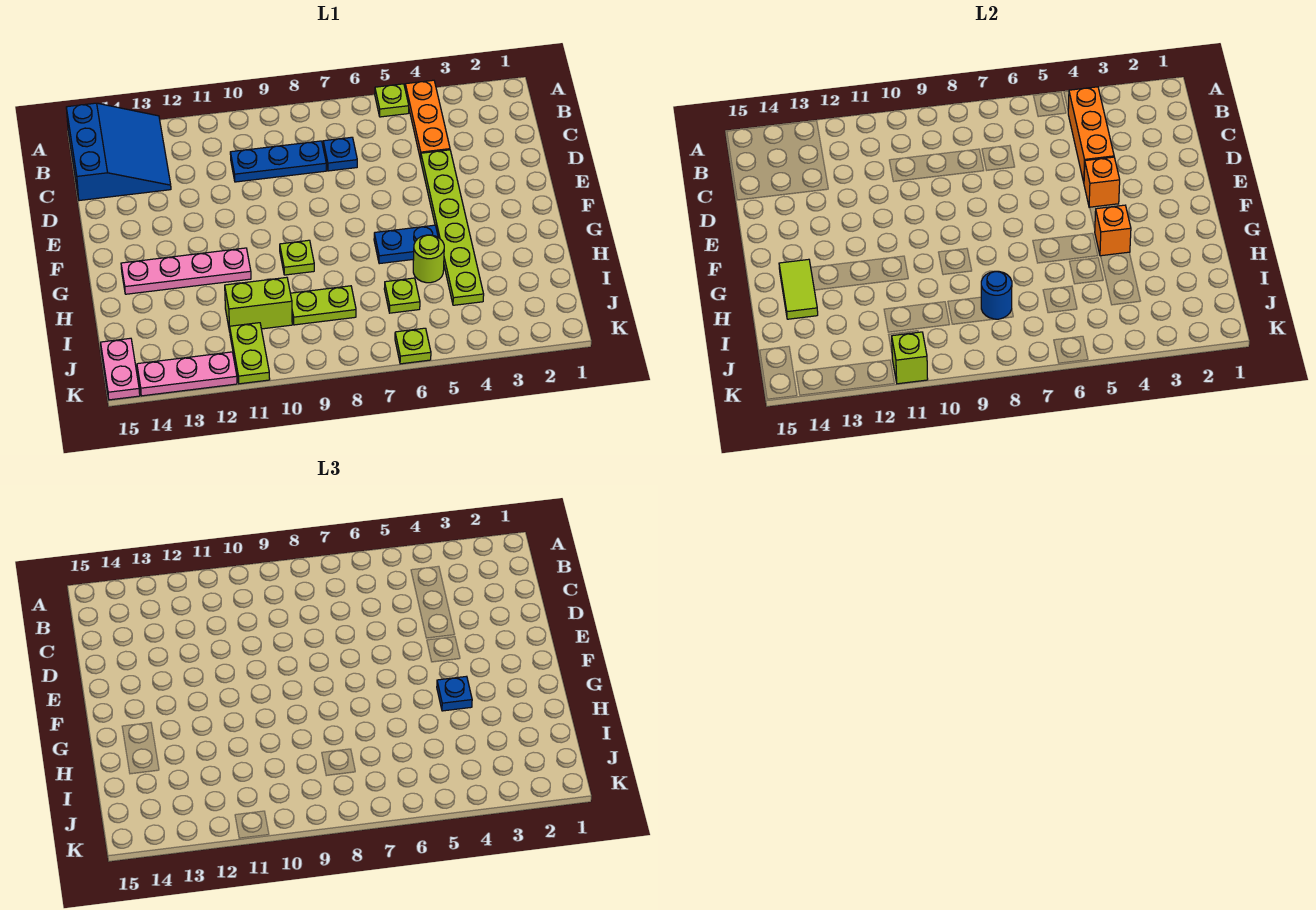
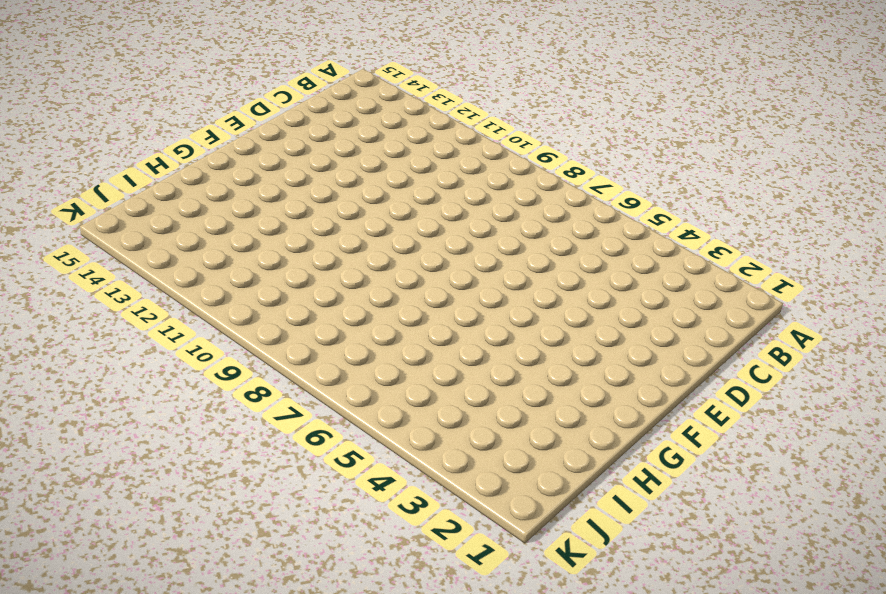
none -> orange 1x3 plate [405,80,450,160]
none -> lime 1x1 plate [375,84,409,117]
none -> blue 3x3 slope [66,103,171,201]

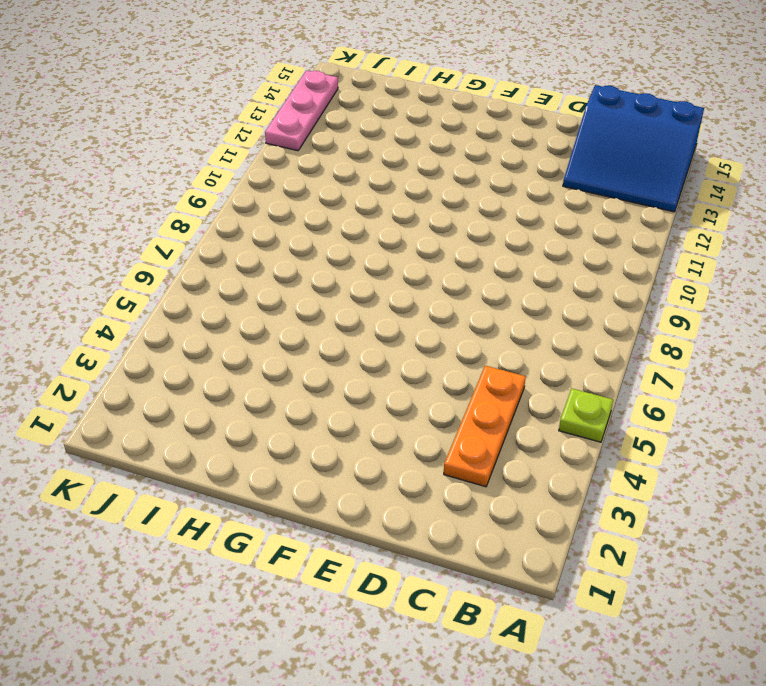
orange 1x3 plate [444,366,526,487] -> orange 1x3 plate turned to [405,80,450,160]
none -> blue 1x1 plate [323,137,357,171]
none -> blue 1x3 plate [230,141,326,182]
none -> lime 1x6 plate [421,150,484,305]

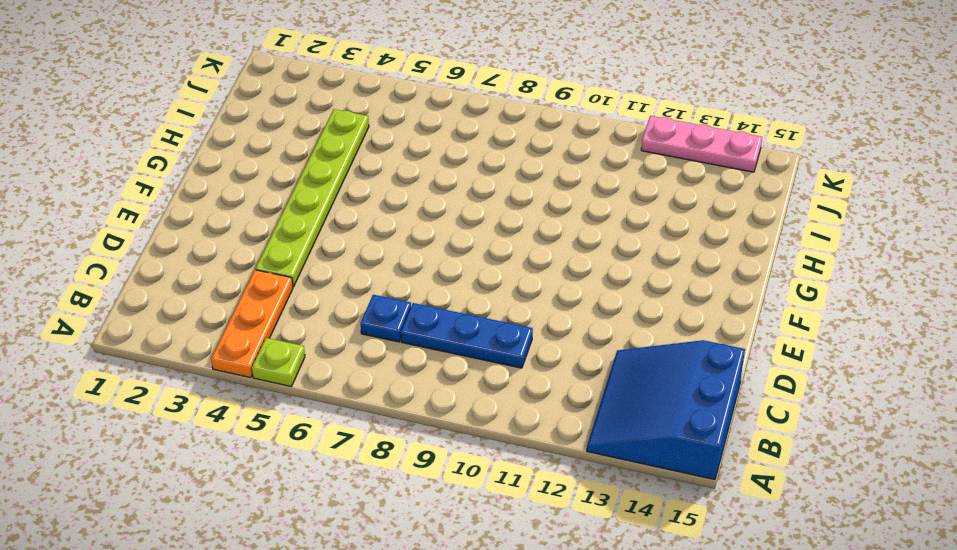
none -> blue 1x2 plate [374,225,438,264]
none -> lime 1x1 plate [280,240,314,275]
none -> pink 1x4 plate [121,248,251,294]

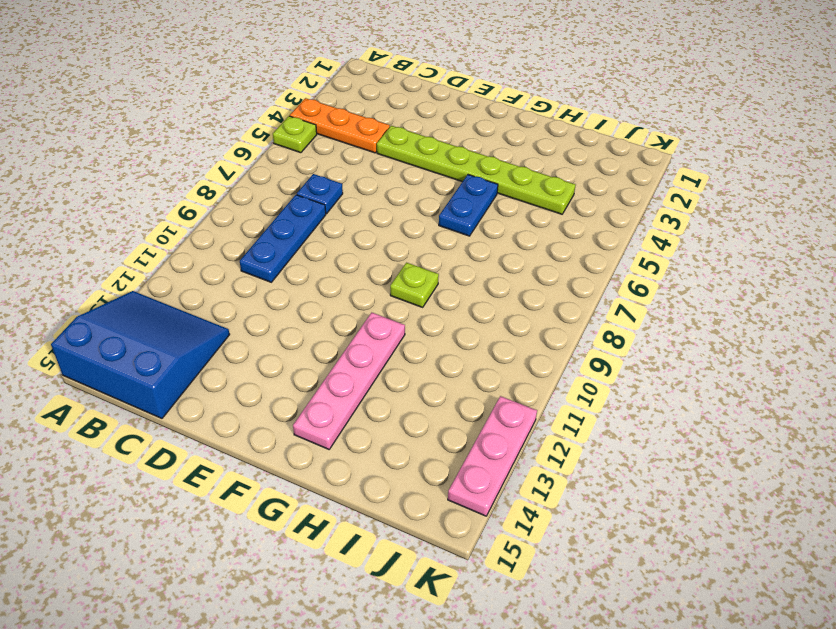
none -> lime 1x1 round brick [413,235,444,283]
none -> lime 1x1 plate [384,278,420,313]
none -> lime 1x2 plate [290,286,356,325]

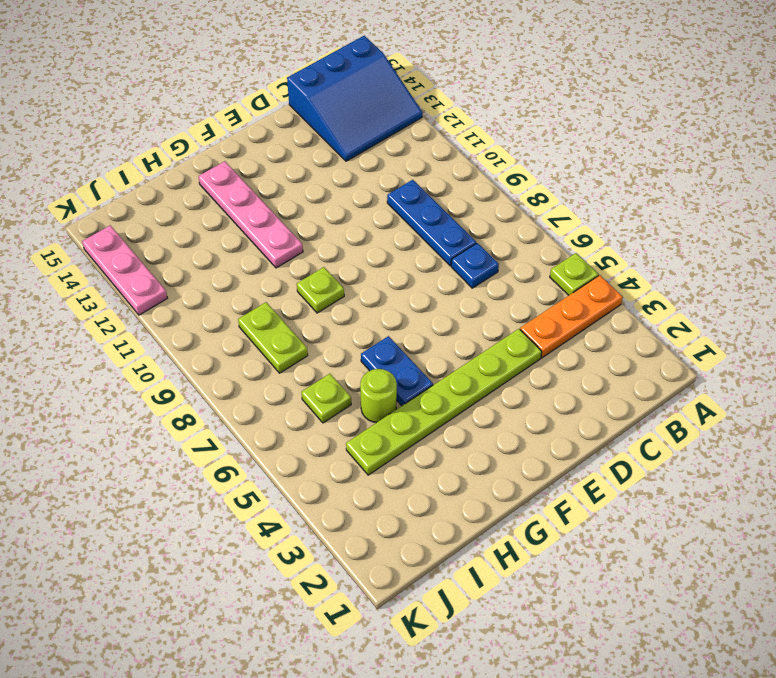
none -> lime 1x2 brick [225,277,292,332]
none -> lime 1x2 plate [230,323,270,384]
none -> pink 1x2 plate [101,338,140,400]

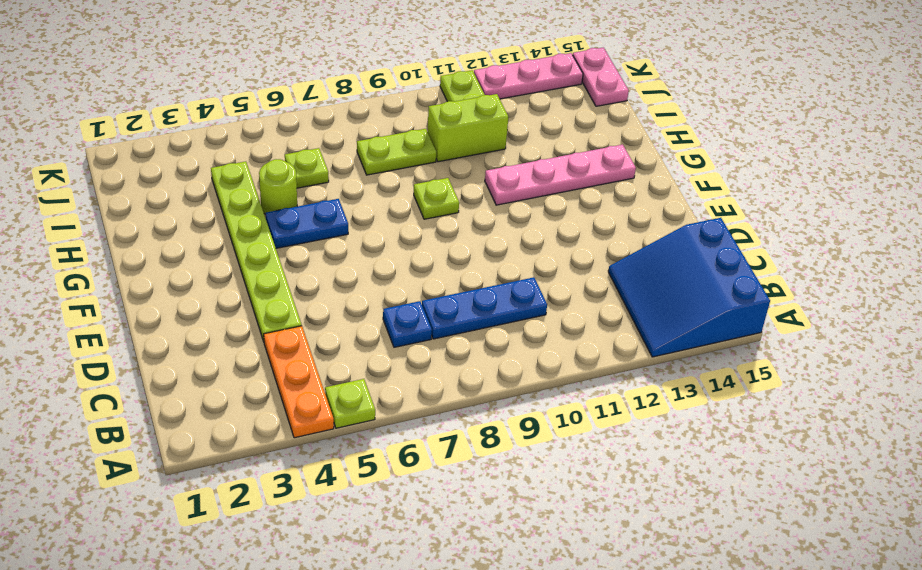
none -> lime 1x1 plate [395,328,431,364]
none -> orange 1x3 brick [1068,87,1114,182]
none -> orange 1x1 brick [1084,157,1120,208]

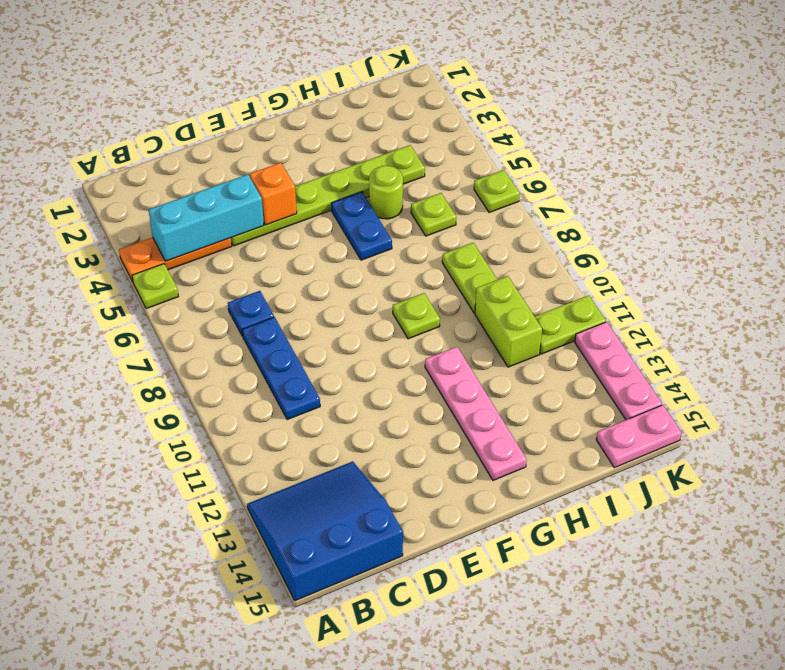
cyan 1x3 brick [149,174,264,261] -> orange 1x3 brick [1068,87,1114,182]
none -> orange 1x1 brick [1095,205,1131,256]
none -> lime 1x2 tile [779,259,818,319]
none -> blue 1x1 round brick [981,271,1012,319]

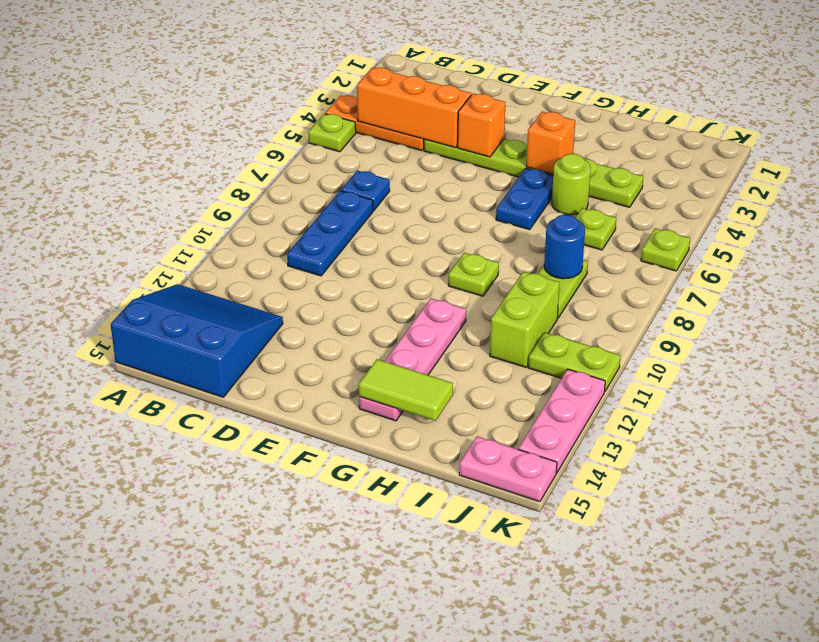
none -> lime 1x1 brick [892,332,928,384]
none -> blue 1x1 plate [437,676,472,711]

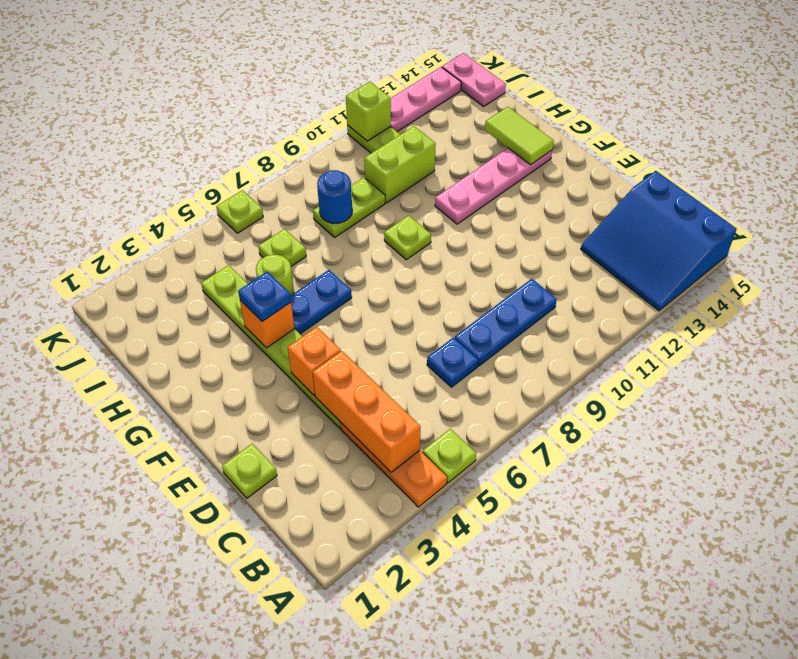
lime 1x1 plate [222,443,277,498] -> none

